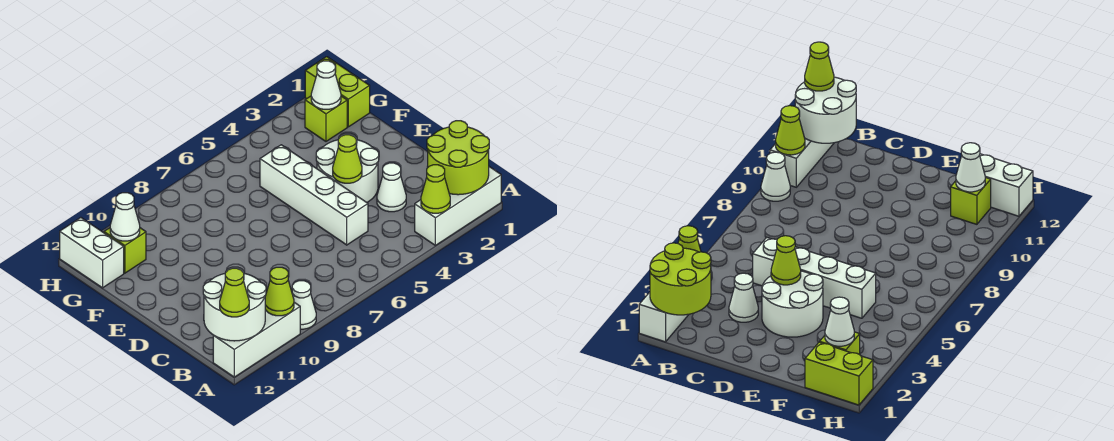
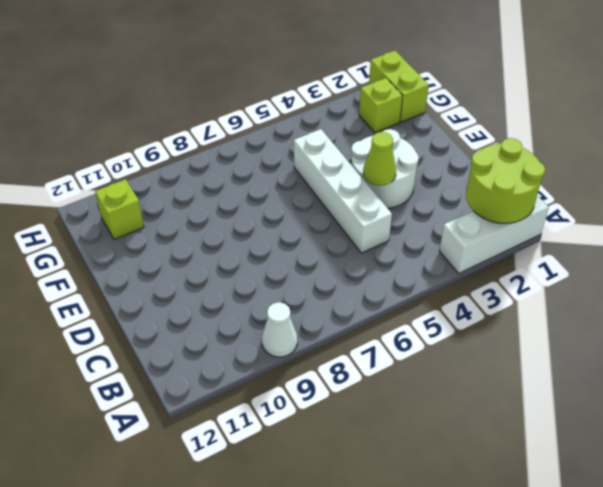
none -> white 1x3 brick [213,302,300,377]
none -> white 1x1 cone [377,163,406,212]
none -> white 1x2 brick [60,218,124,288]

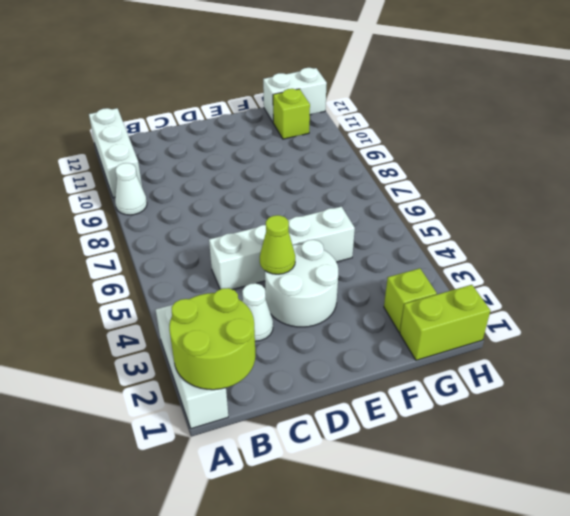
none -> lime 1x1 cone [421,165,450,213]
none -> lime 1x1 cone [265,267,294,316]
none -> white 2x2 round brick [203,267,266,341]

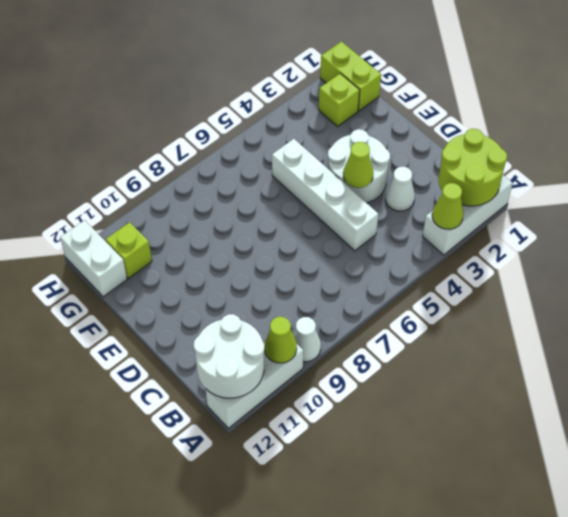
none -> white 1x1 cone [311,61,341,109]
none -> white 1x1 cone [110,193,140,241]
none -> lime 1x1 cone [220,268,249,317]

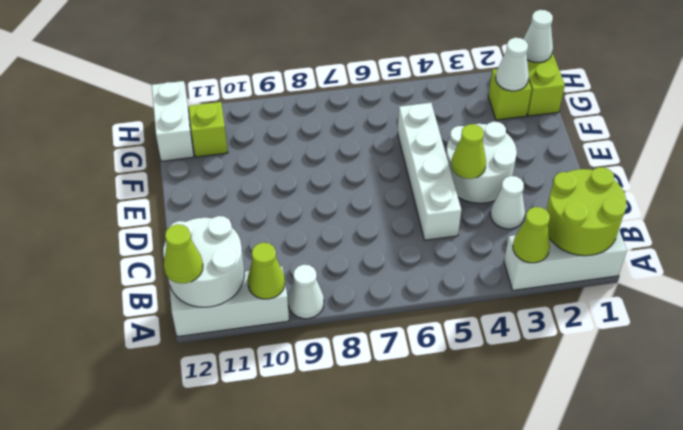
white 1x1 cone [524,10,553,62] -> white 1x1 cone moved to [110,193,140,241]

